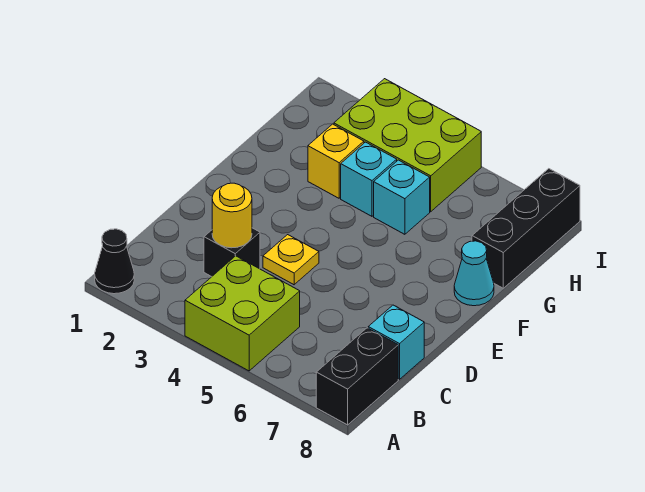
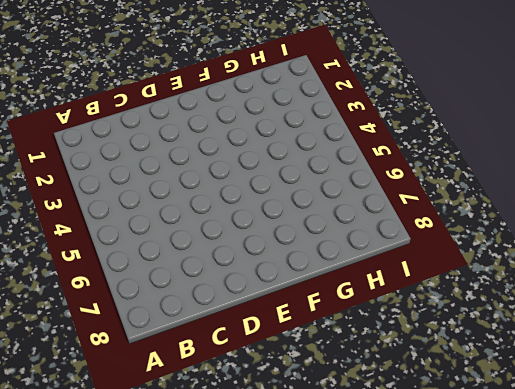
none -> black 1x1 cone [95,229,134,294]
none -> lime 2x2 brick [185,256,300,371]
none -> black 1x2 brick [316,328,398,425]

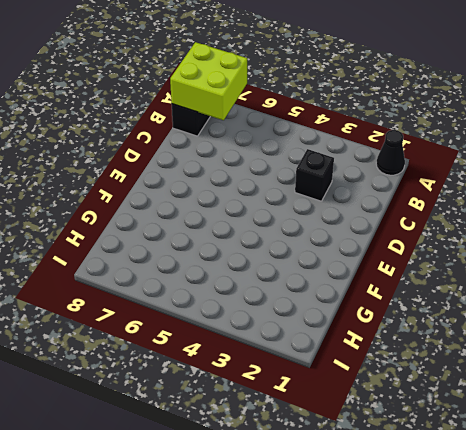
lime 2x2 brick [170,42,247,120] -> lime 2x2 brick moved to [185,256,300,371]
none -> cyan 1x1 brick [368,305,424,379]
none -> yellow 1x1 plate [263,235,319,285]
none -> cyan 1x1 cone [454,241,494,306]

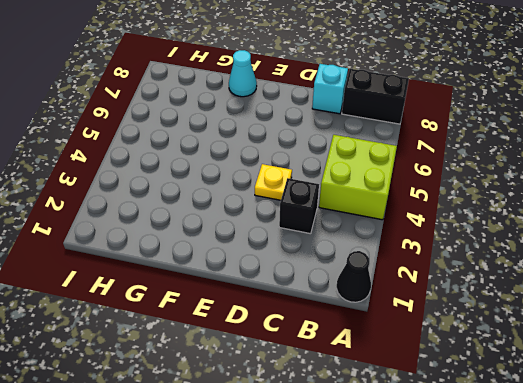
none -> yellow 1x1 brick [308,124,364,198]
none -> cyan 1x1 brick [341,142,397,216]
none -> cyan 1x1 brick [374,160,430,234]

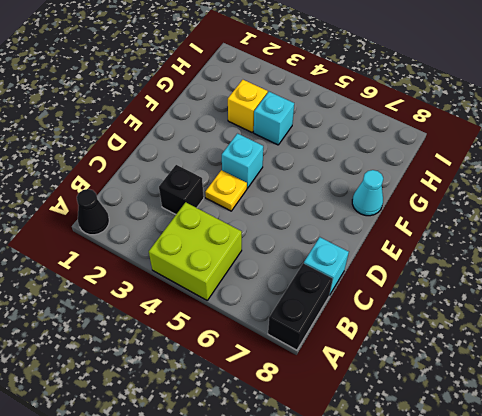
cyan 1x1 brick [222,134,263,188] -> cyan 1x1 brick moved to [374,160,430,234]
none -> black 1x3 brick [472,169,580,288]
none -> lime 2x3 brick [334,79,481,212]
none -> yellow 1x1 round brick [212,183,252,248]

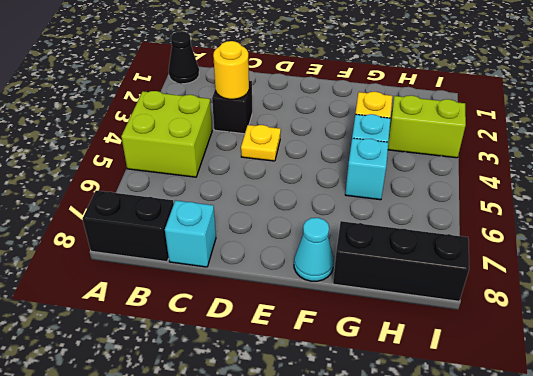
lime 1x2 brick [388,95,466,158] -> lime 2x3 brick [334,79,481,212]

